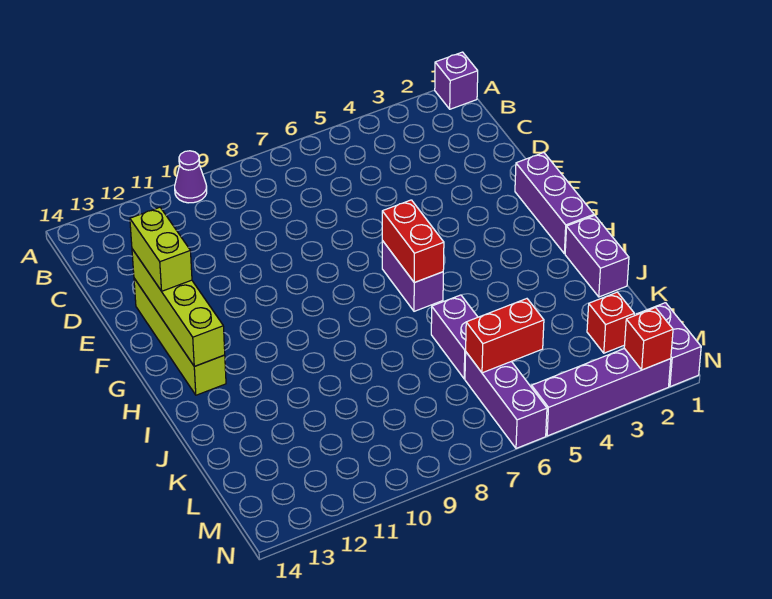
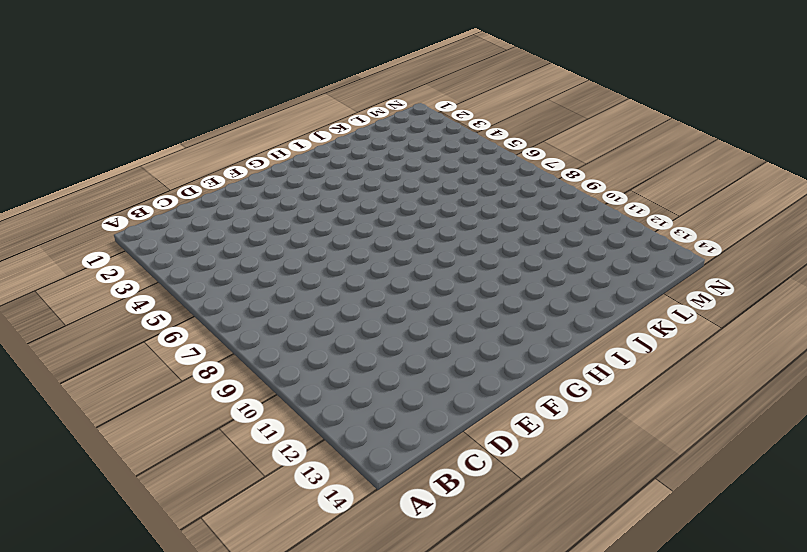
none -> purple 1x1 brick [435,52,478,109]
none -> purple 1x1 cone [175,151,207,203]
none -> lime 1x4 brick [134,278,226,395]

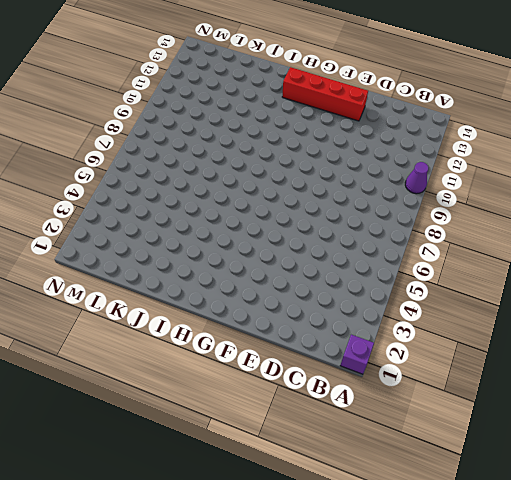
red 1x4 brick [282,67,368,121] -> lime 1x4 brick [134,278,226,395]
none -> purple 1x3 brick [515,153,594,254]
none -> purple 1x2 brick [382,241,443,311]
none -> purple 1x2 brick [565,215,629,297]

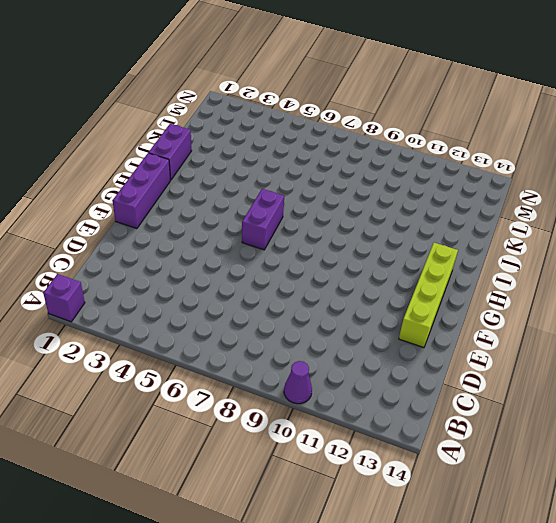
none -> purple 1x2 brick [431,295,478,379]
none -> red 1x1 brick [587,292,634,353]
none -> purple 1x3 brick [465,352,547,448]

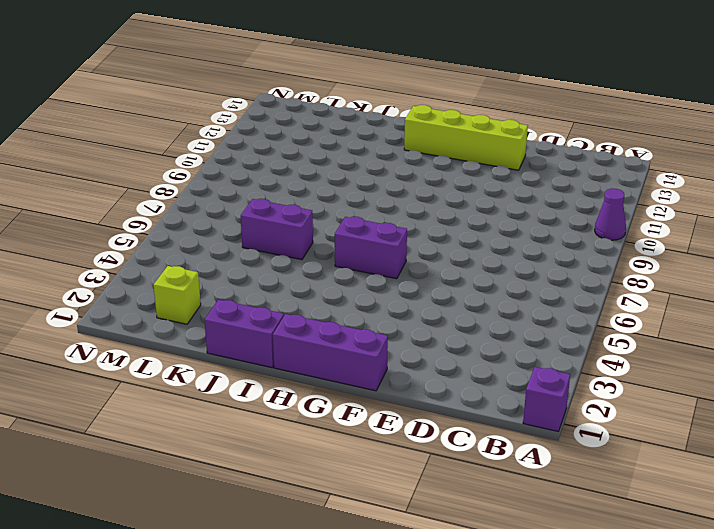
lime 1x1 brick [154,266,201,324] -> red 1x1 brick [587,292,634,353]
none -> purple 1x3 brick [465,352,547,448]
none -> purple 1x2 brick [637,303,701,387]
none -> purple 1x4 brick [531,348,671,436]

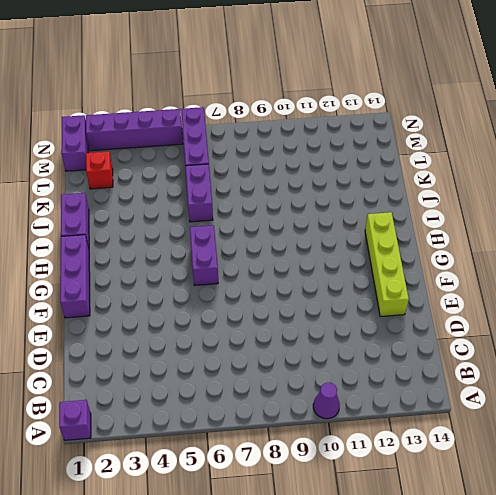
none -> lime 1x4 brick [132,249,225,366]
none -> red 1x2 brick [382,200,444,282]
none -> red 1x2 brick [466,299,544,373]

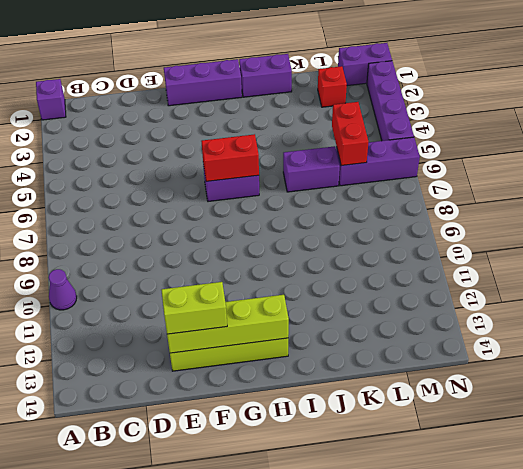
none -> red 1x1 brick [624,308,673,370]

